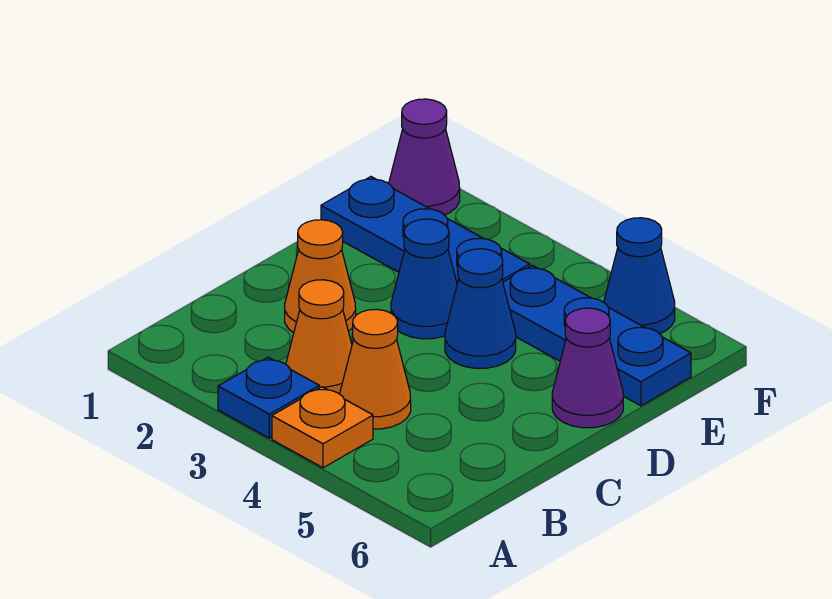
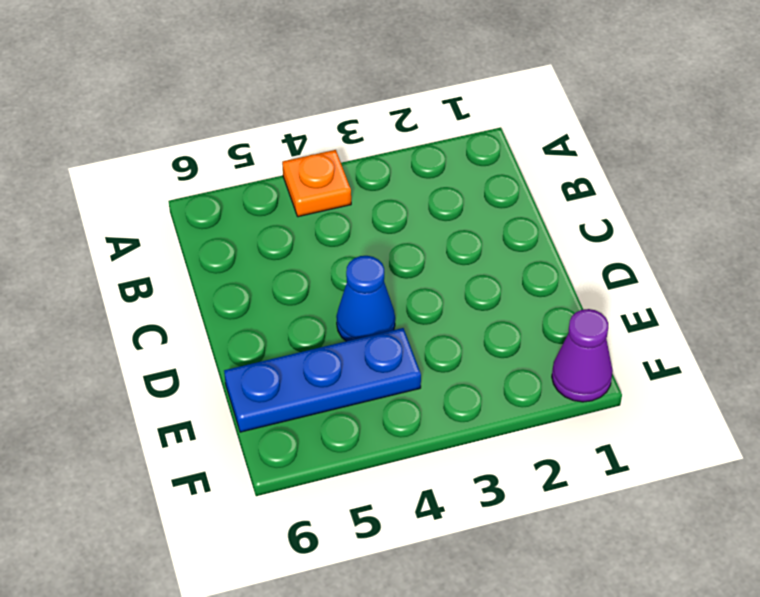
none -> blue 1x1 plate [218,357,319,438]
none -> orange 1x1 cone [286,280,352,394]
none -> orange 1x1 cone [340,309,411,429]

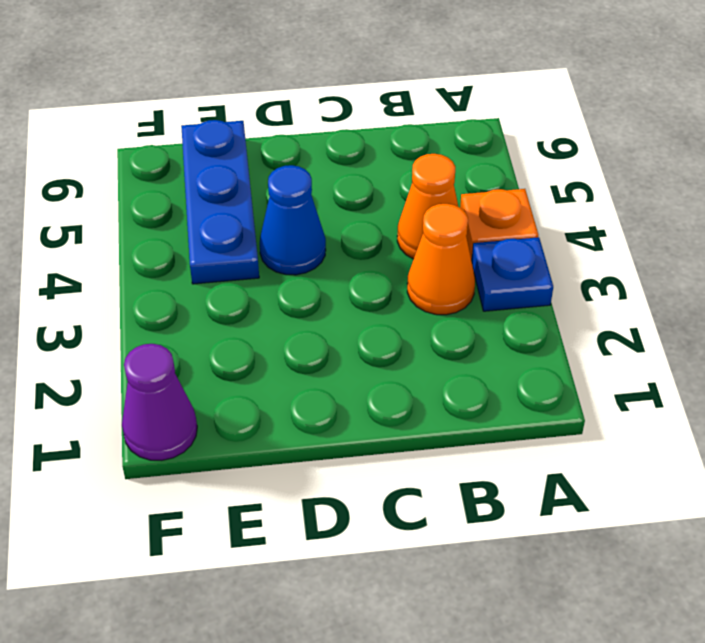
none -> orange 1x1 cone [285,220,356,333]
none -> blue 1x1 cone [391,219,457,339]
none -> purple 1x1 cone [552,308,623,428]

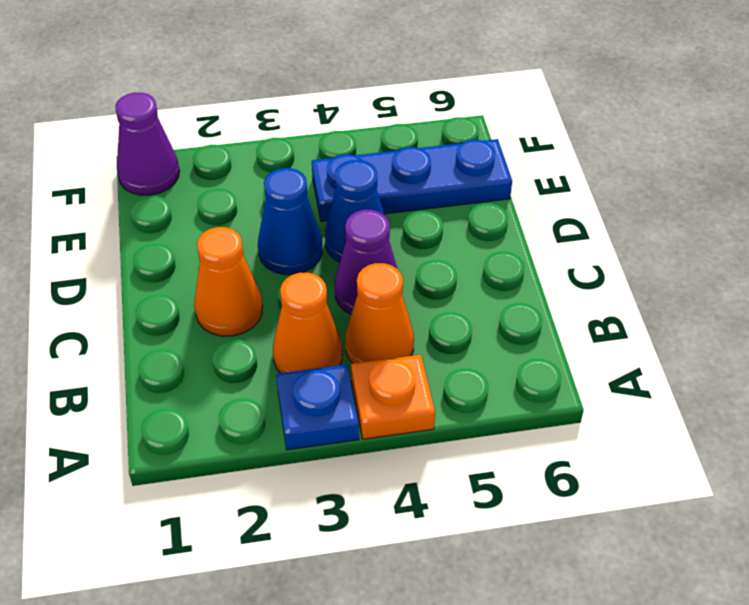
purple 1x1 cone [335,210,397,314] -> purple 1x1 cone moved to [552,308,623,428]
none -> blue 1x3 plate [321,177,530,283]
none -> blue 1x1 cone [604,218,675,334]

